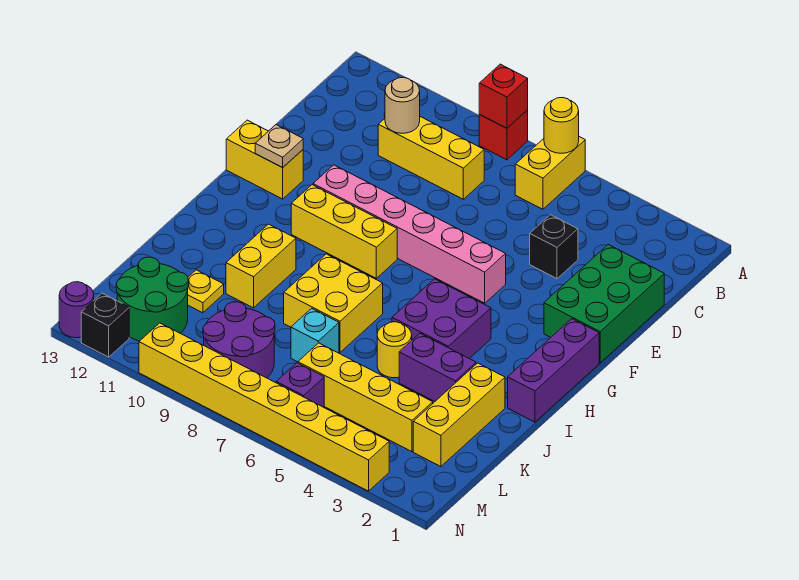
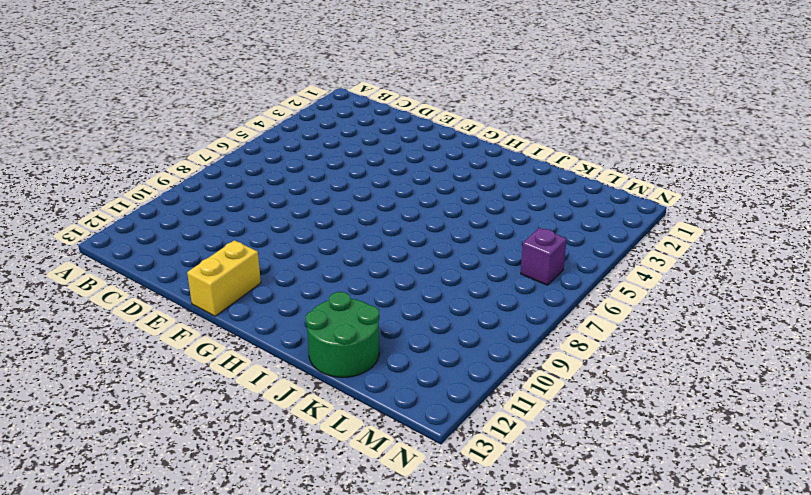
green 2x2 round brick [306,292,379,377] -> green 2x2 round brick moved to [116,257,189,341]
none -> yellow 1x2 brick [515,137,585,209]
none -> red 1x1 brick [479,110,528,160]
none -> yellow 1x3 brick [378,117,484,199]

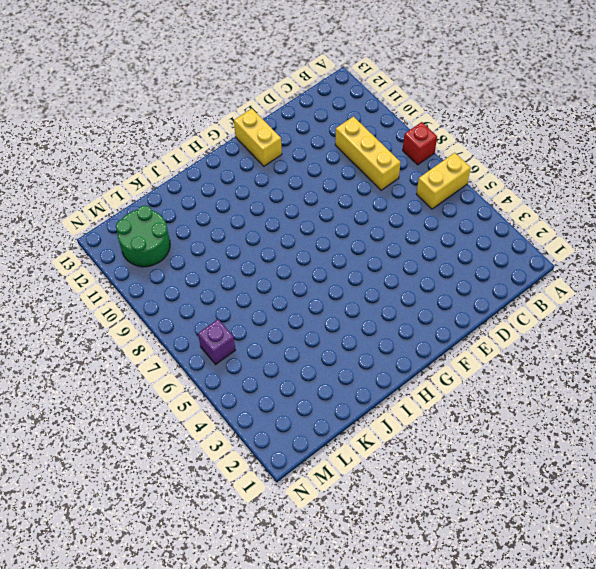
none -> green 2x3 brick [544,245,664,363]
none -> black 1x1 brick [530,215,578,279]
none -> pink 1x6 brick [313,165,506,303]

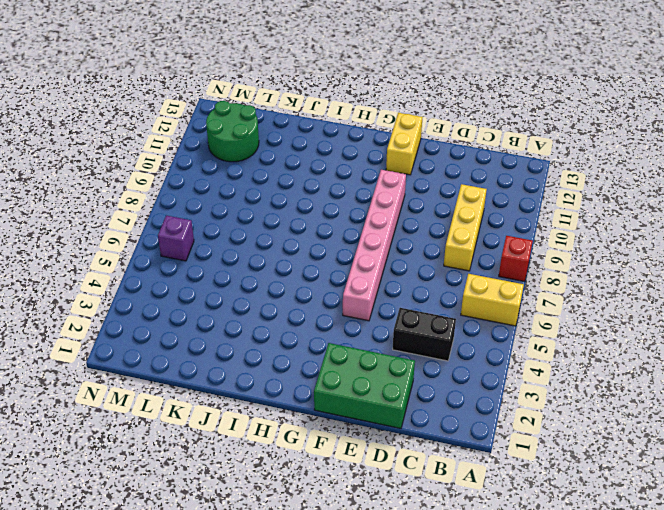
black 1x2 brick [393,308,456,361] -> black 1x1 brick [530,215,578,279]
none -> purple 1x3 brick [508,319,599,422]
none -> yellow 1x3 brick [291,185,397,278]
none -> purple 2x2 brick [392,279,491,359]

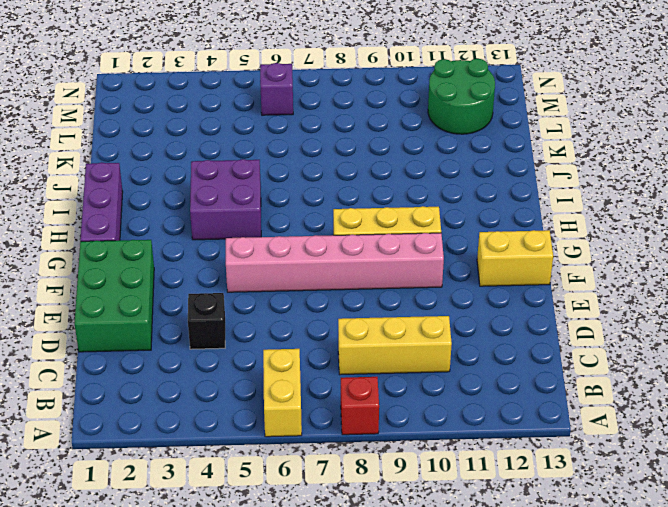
none -> yellow 2x2 brick [284,254,383,352]
none -> yellow 1x2 brick [226,224,296,308]
none -> yellow 1x3 brick [413,363,505,467]

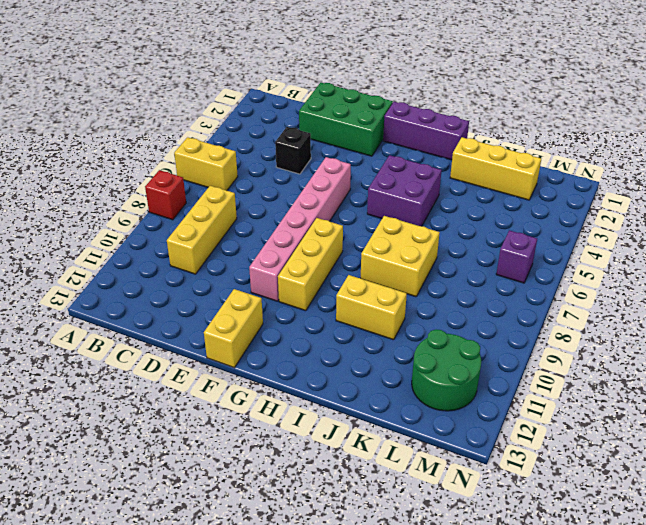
none -> purple 1x2 brick [399,333,476,401]
none -> yellow 1x1 round brick [377,322,412,378]
none -> cyan 1x1 brick [291,308,339,362]

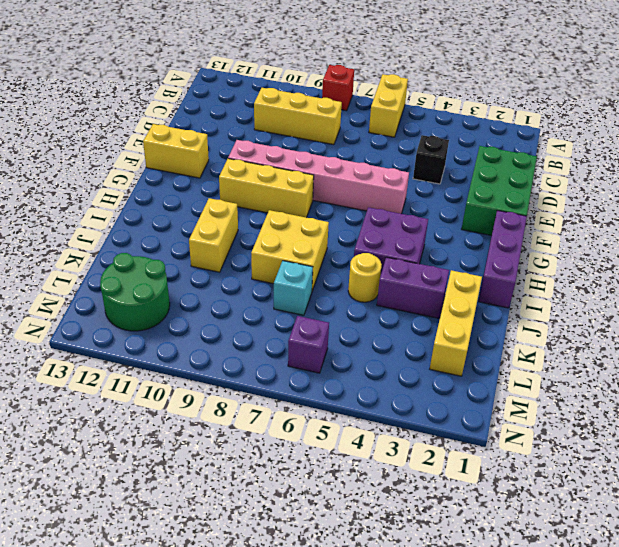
none -> yellow 1x1 plate [188,270,224,313]
none -> yellow 1x4 brick [298,343,433,452]
none -> purple 2x2 round brick [203,302,275,378]

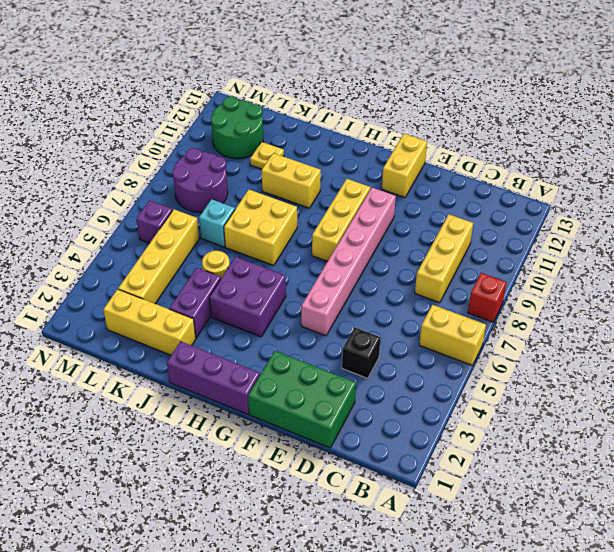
none -> yellow 1x8 brick [139,323,389,491]
none -> black 1x1 brick [81,293,129,357]
none -> purple 1x1 round brick [59,282,94,338]

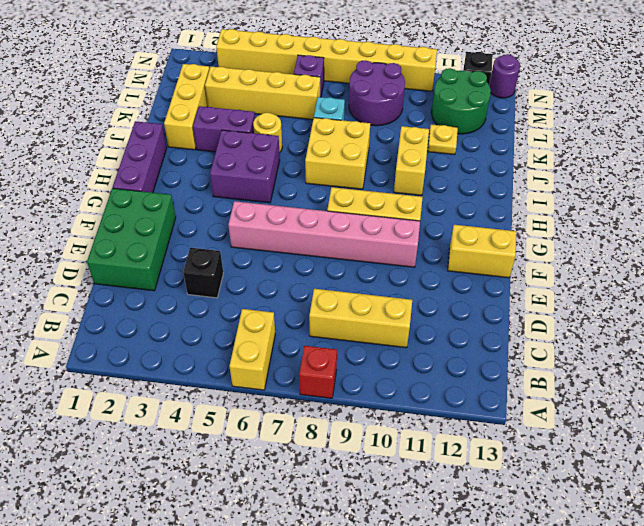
none -> yellow 1x1 round brick [544,98,579,153]
none -> red 1x1 brick [479,64,528,128]
none -> tan 1x1 round brick [385,77,420,133]

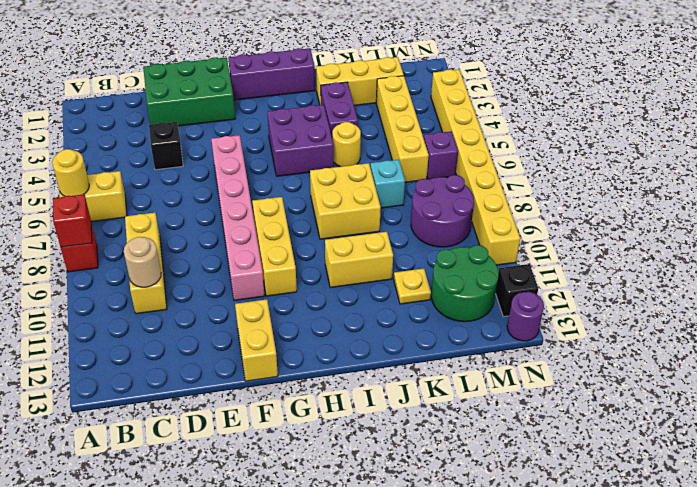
none -> tan 1x1 plate [255,125,303,168]

